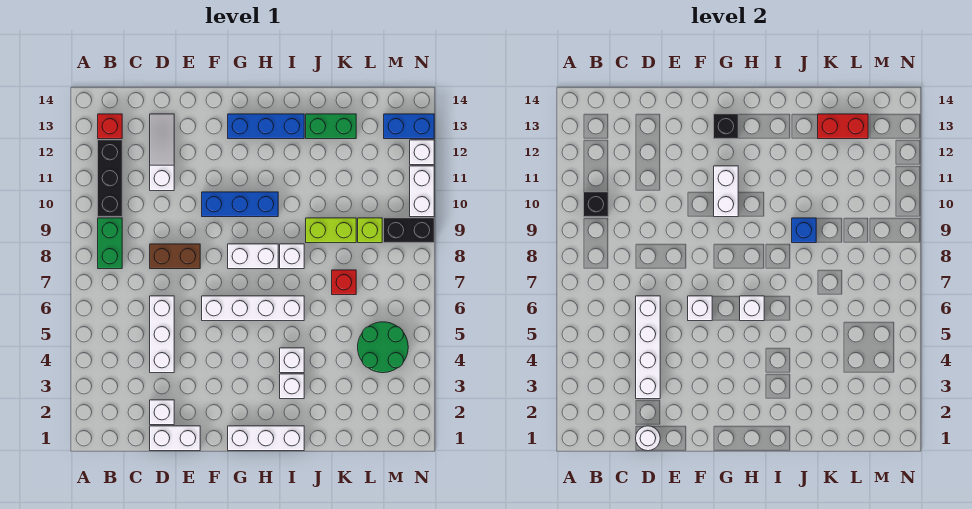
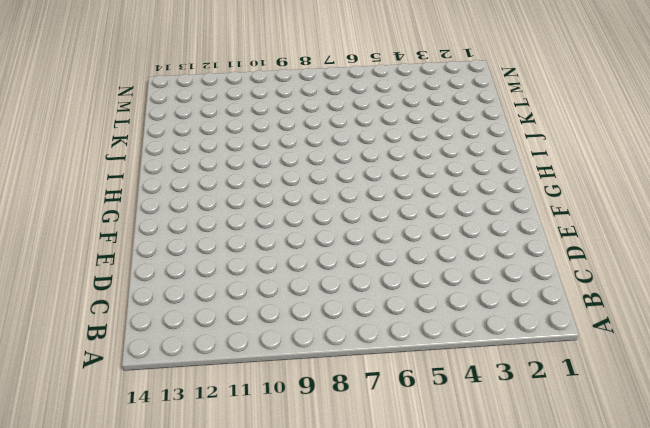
none -> green 1x2 brick [98,218,122,269]
none -> black 1x3 brick [98,140,122,217]
none -> red 1x1 brick [98,114,122,139]
none -> white 1x2 brick [150,426,200,451]

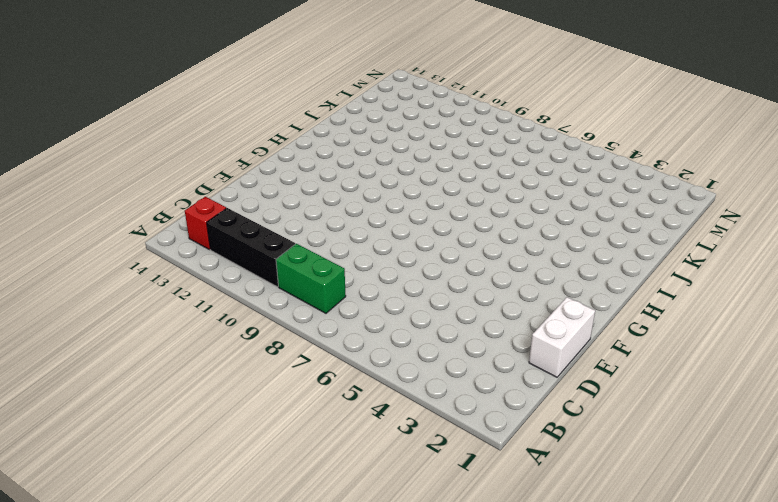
none -> white 1x1 brick [150,400,174,425]
none -> white 1x3 brick [150,296,174,373]
none -> brown 1x2 brick [150,244,200,269]
none -> white 1x3 slope [150,114,174,191]

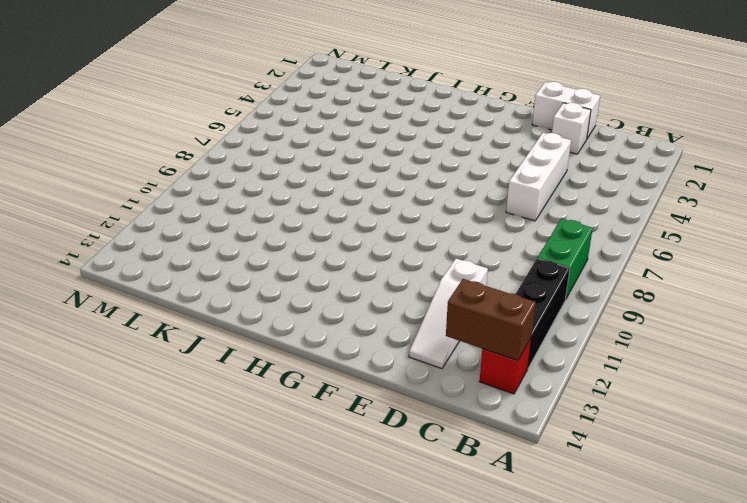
brown 1x2 brick [446,279,536,361] -> brown 1x2 brick moved to [150,244,200,269]
none -> white 1x4 brick [202,296,304,321]
none -> blue 1x3 brick [202,192,278,217]
none -> white 1x3 brick [228,426,304,451]
none -> white 1x2 brick [228,244,278,269]

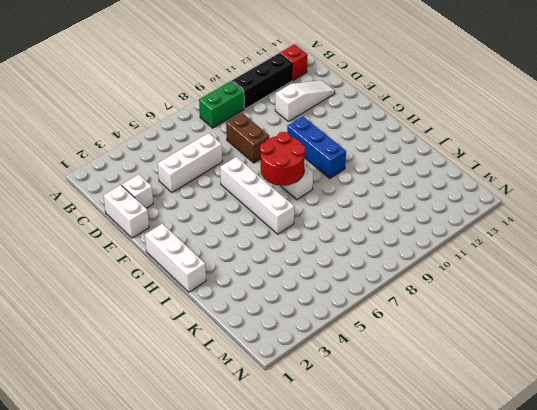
red 2x2 round brick [260,132,305,186] -> none
none -> blue 1x3 brick [228,114,304,139]
none -> white 1x1 brick [280,374,304,399]
none -> white 1x1 brick [280,348,304,373]
none -> white 1x1 brick [280,244,304,269]

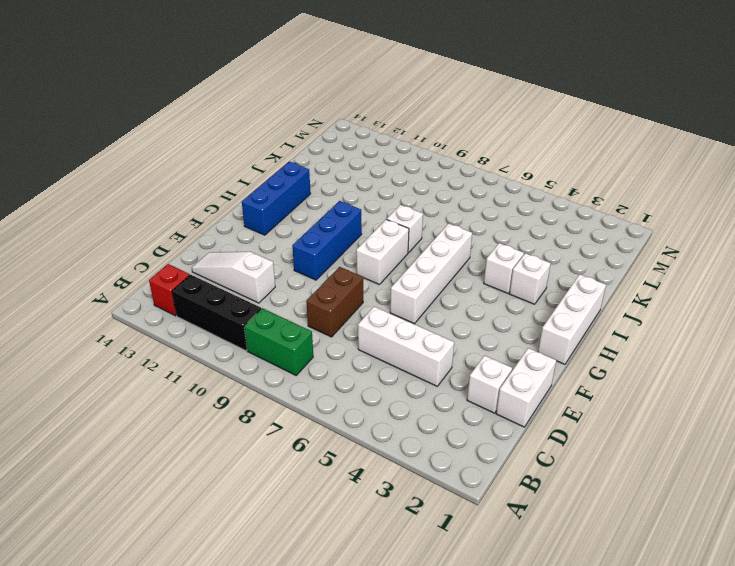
none -> lime 1x2 brick [306,218,356,243]
none -> green 1x2 brick [306,114,356,139]
none -> red 1x1 brick [332,270,356,295]
none -> green 2x2 round brick [358,322,408,373]

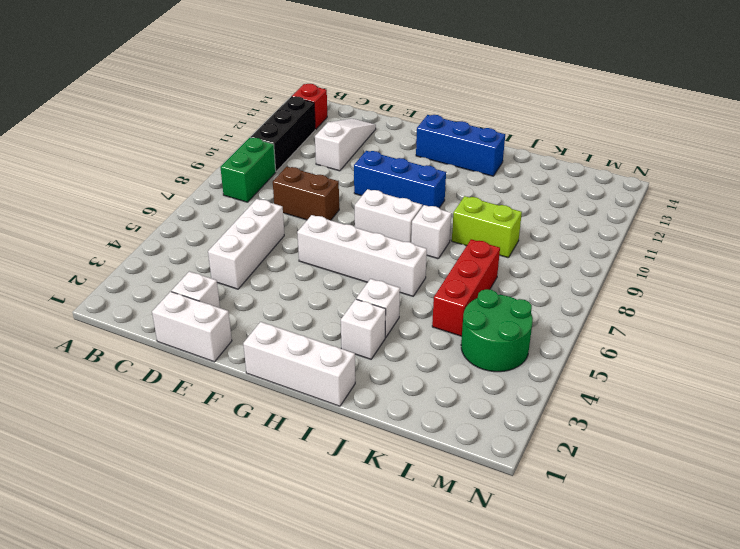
red 1x3 brick [432,239,500,336] -> red 1x1 brick [332,270,356,295]
none -> green 1x2 brick [306,114,356,139]
none -> lime 1x1 brick [358,218,382,243]
none -> black 1x2 brick [384,218,434,243]
none -> blue 1x2 brick [384,114,434,139]

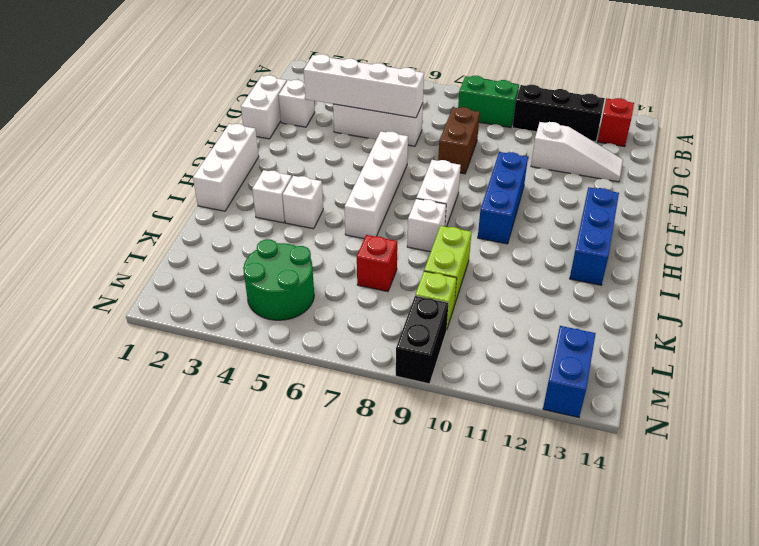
none -> green 1x2 brick [306,114,356,139]
none -> white 1x2 brick [410,166,434,217]
none -> white 1x1 brick [410,140,434,165]
none -> black 1x1 brick [584,192,608,217]

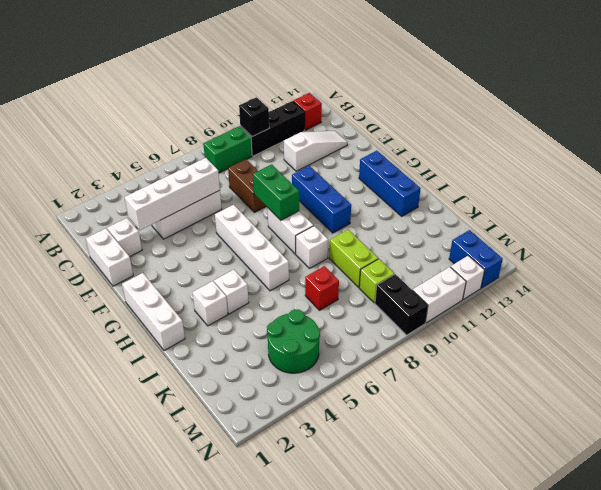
green 1x2 brick [253,165,299,220] -> green 1x2 brick moved to [306,114,356,139]
none -> white 1x1 round brick [636,426,660,451]
none -> white 1x1 brick [688,296,712,321]
none -> white 1x2 brick [714,166,738,217]
none -> black 1x1 brick [714,114,738,139]

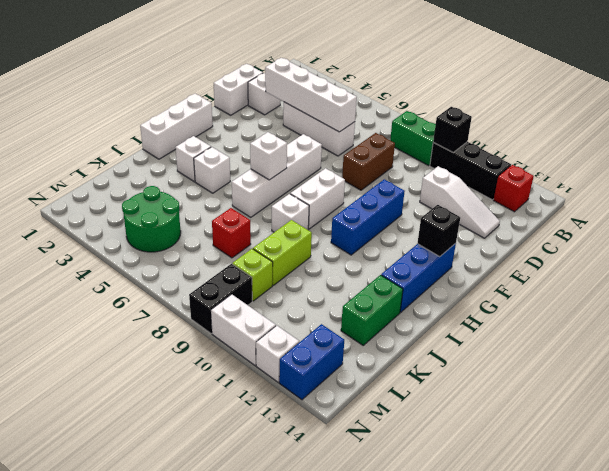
none -> white 1x1 round brick [636,426,660,451]
none -> white 1x1 brick [688,296,712,321]
none -> white 1x2 brick [714,166,738,217]
none -> blue 1x1 brick [792,218,816,243]

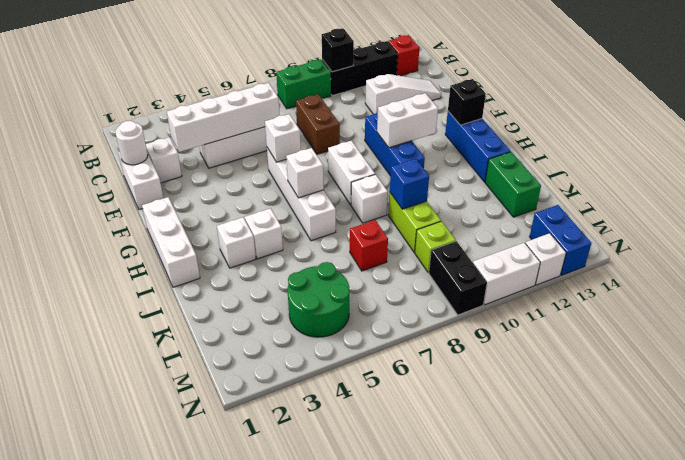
none -> red 1x2 brick [818,114,868,139]

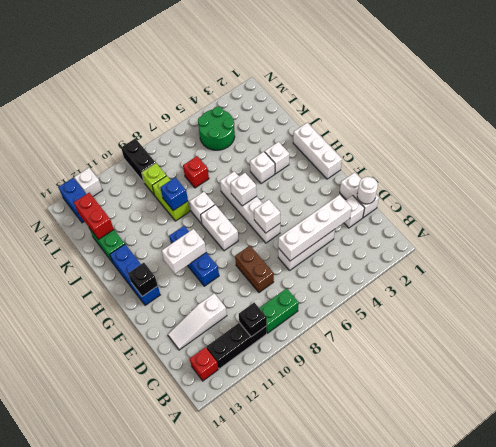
none -> white 1x2 brick [410,166,434,217]

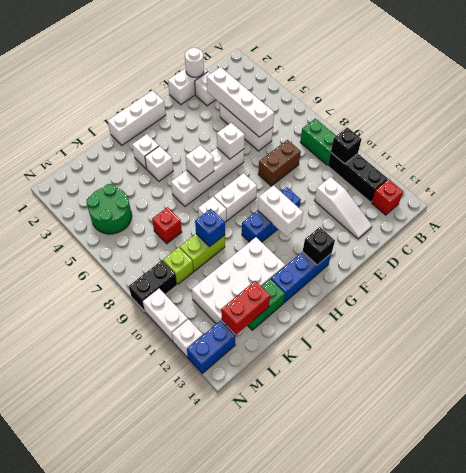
white 2x4 brick [192,237,285,325] -> none

